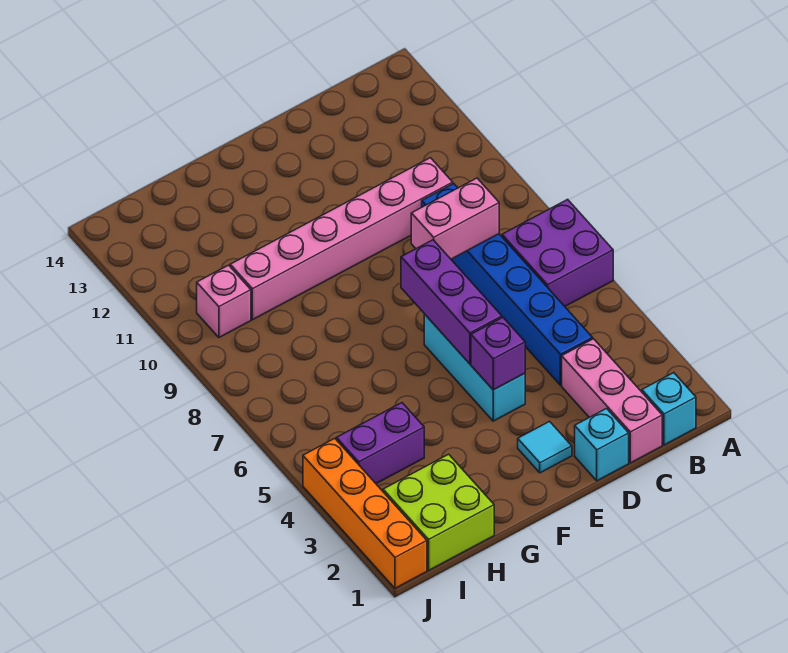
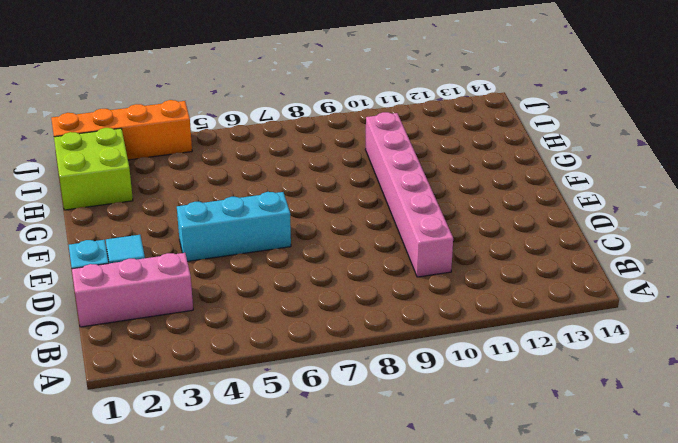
none -> purple 2x2 brick [502,199,613,306]
none -> cyan 1x1 brick [642,373,696,445]
none -> blue 1x6 brick [422,184,593,385]

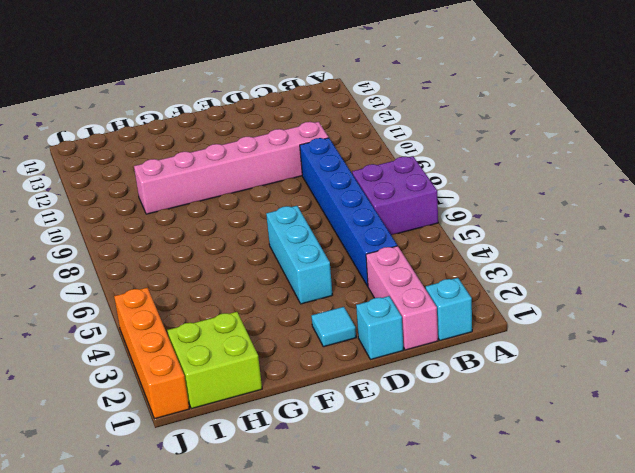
none -> purple 1x2 brick [336,403,424,484]
none -> pink 1x1 brick [197,265,251,338]
none -> pink 1x2 brick [411,178,499,259]

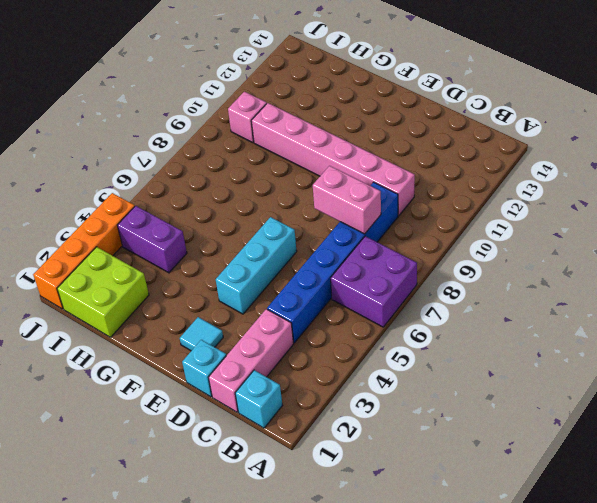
none -> purple 1x1 brick [471,318,525,390]
none -> purple 1x3 brick [401,240,502,364]

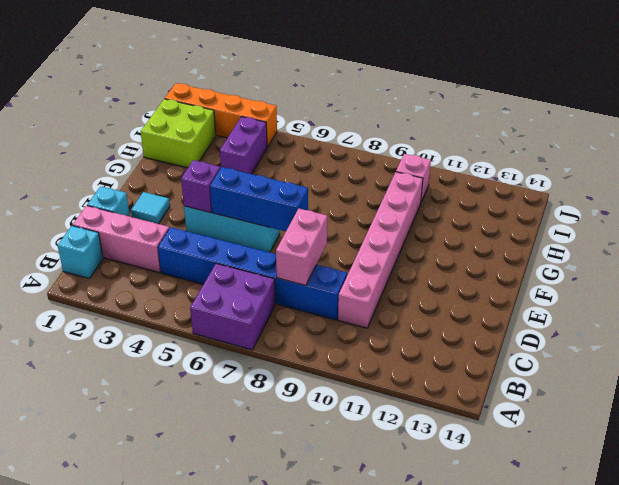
blue 1x3 brick [210,167,308,231] -> purple 1x3 brick [401,240,502,364]

